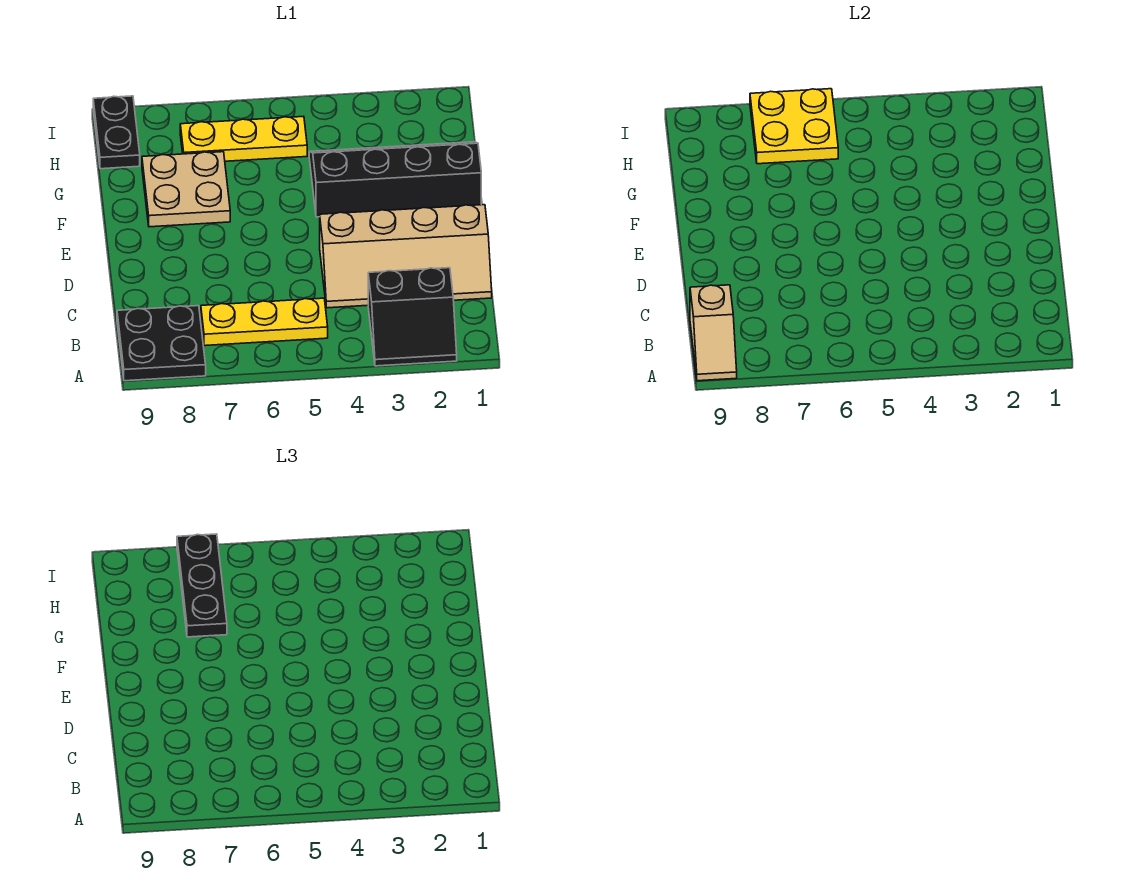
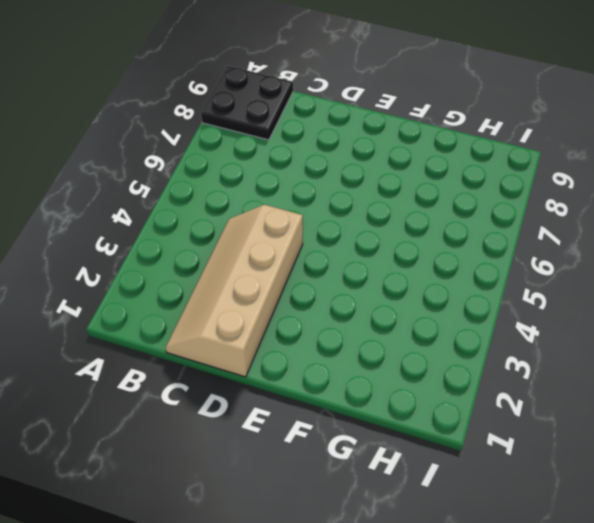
none -> black 2x2 slope [368,268,457,366]
none -> yellow 1x3 plate [201,298,328,346]

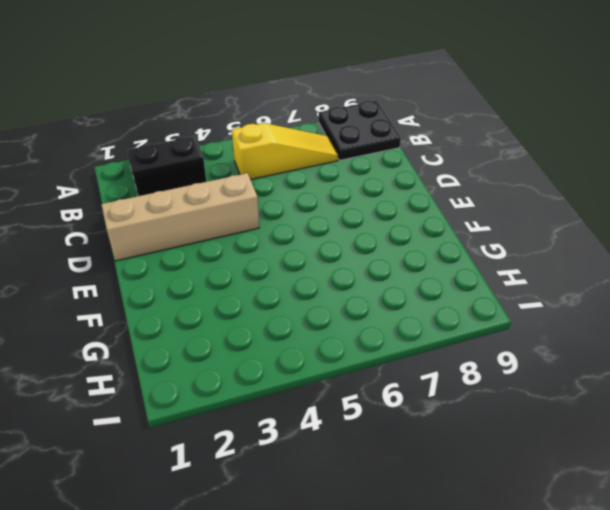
yellow 1x3 slope [232,123,338,179] -> yellow 1x3 plate [201,298,328,346]
none -> black 2x4 slope [309,142,481,217]
none -> tan 2x2 plate [142,152,230,227]

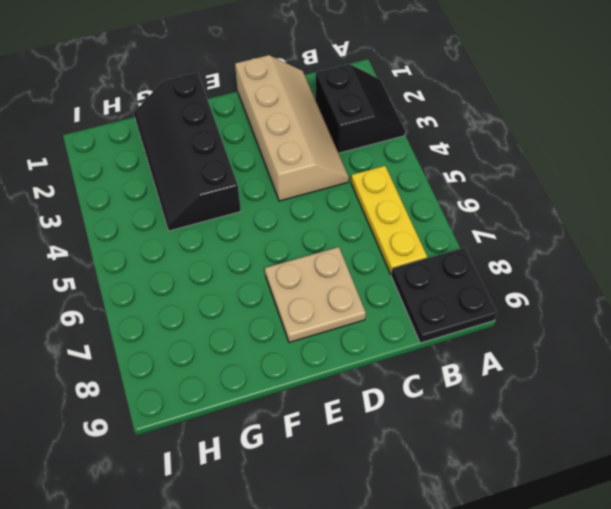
tan 2x2 plate [265,247,366,342] -> tan 2x2 plate moved to [142,152,230,227]
none -> yellow 1x3 plate [180,116,307,161]
none -> black 1x2 plate [93,96,140,169]

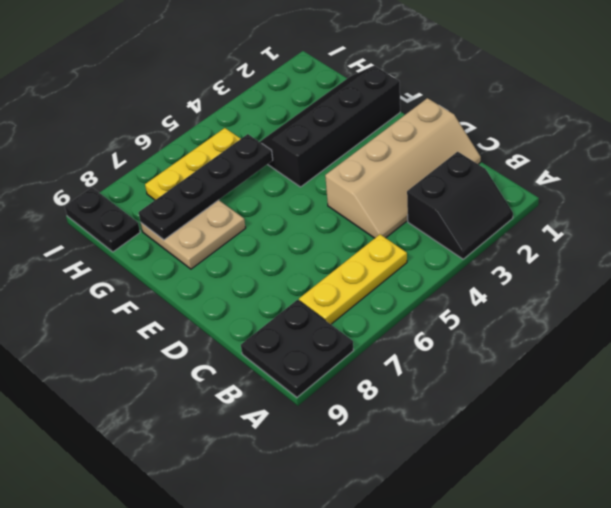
black 1x4 plate [139,134,273,240] -> none
none -> tan 1x2 slope [690,285,737,381]
none -> yellow 2x2 plate [750,89,838,164]

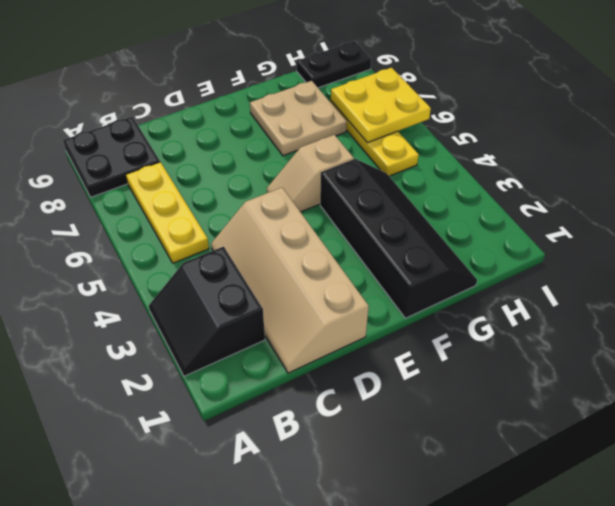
tan 1x2 slope [267,135,354,212] -> tan 1x2 slope moved to [690,285,737,381]
none -> black 1x3 plate [177,534,227,637]

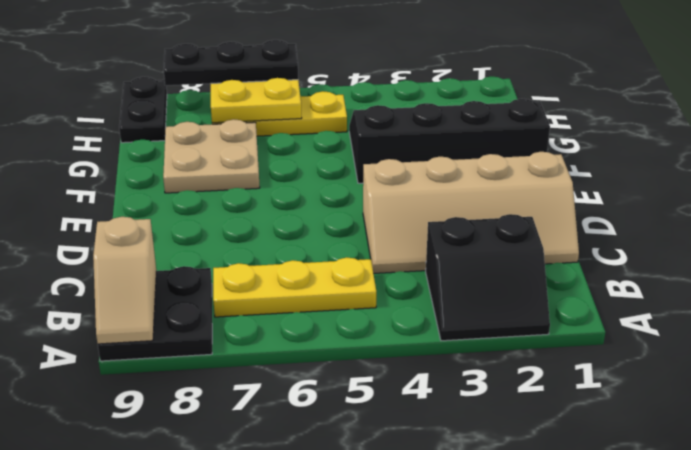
black 1x3 plate [164,40,298,85] -> black 1x3 plate turned to [177,534,227,637]

